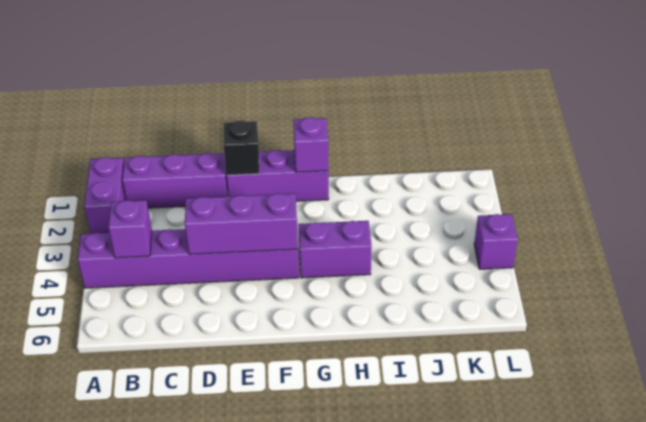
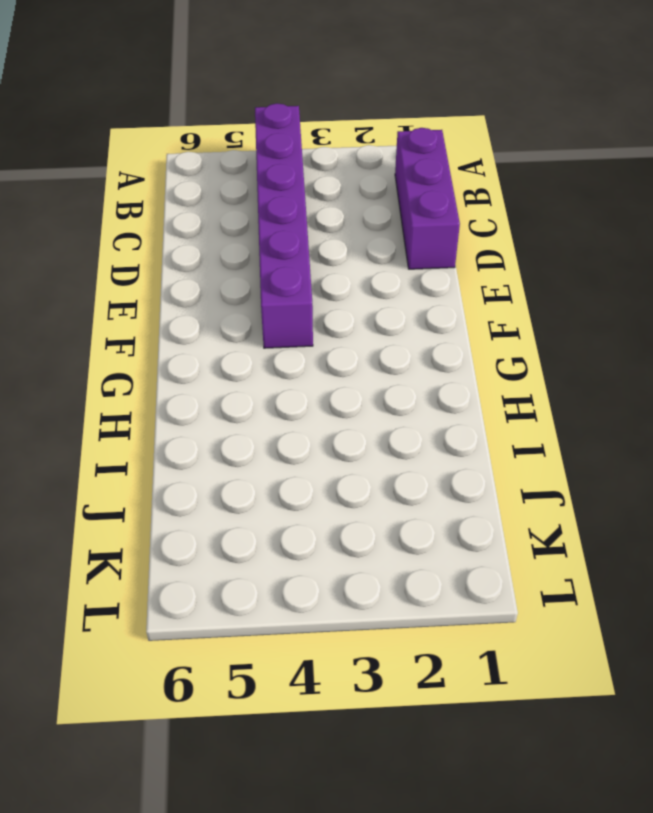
none -> purple 1x2 brick [84,157,126,234]
none -> purple 1x3 brick [227,150,329,201]

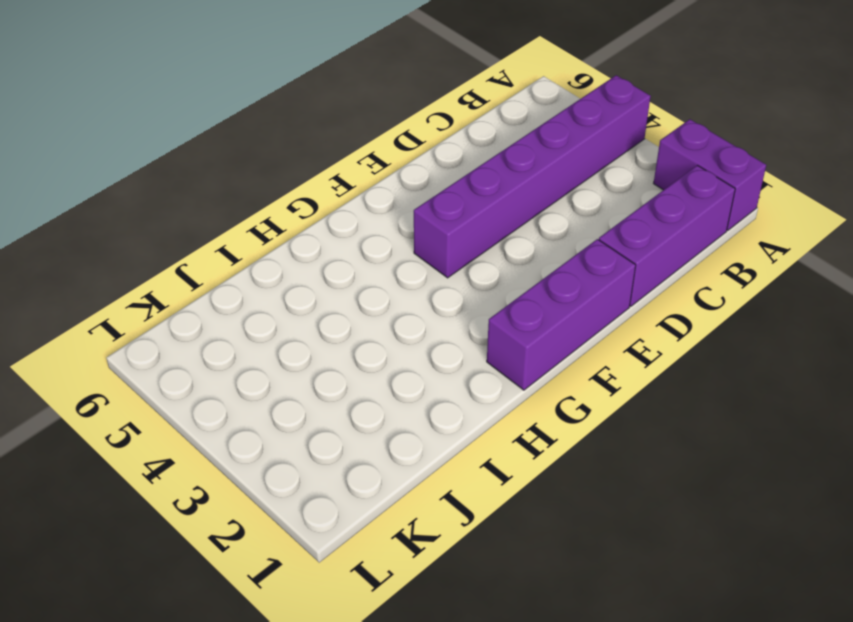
none -> purple 1x2 brick [298,221,372,278]
none -> purple 1x1 brick [474,214,518,269]

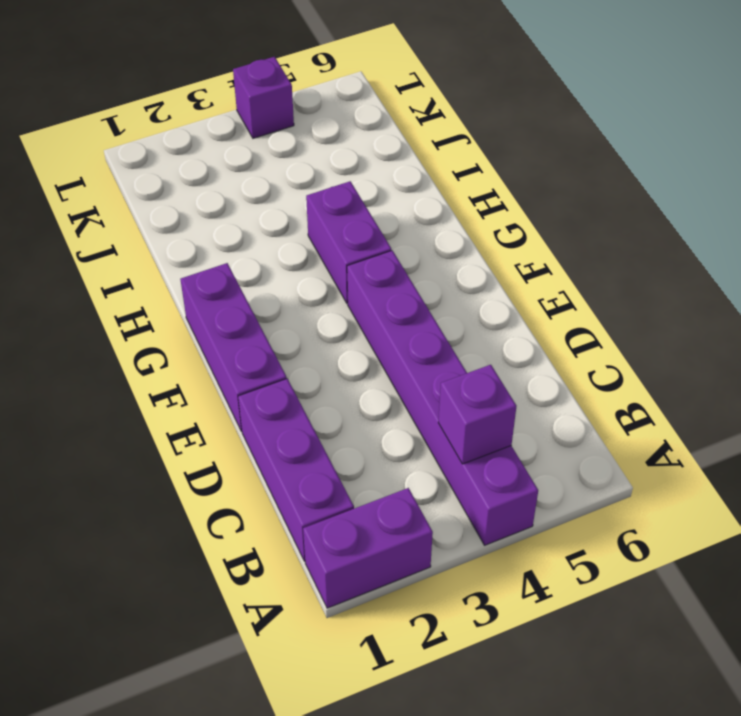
none -> purple 1x3 brick [185,193,298,254]
none -> black 1x1 brick [224,120,259,175]

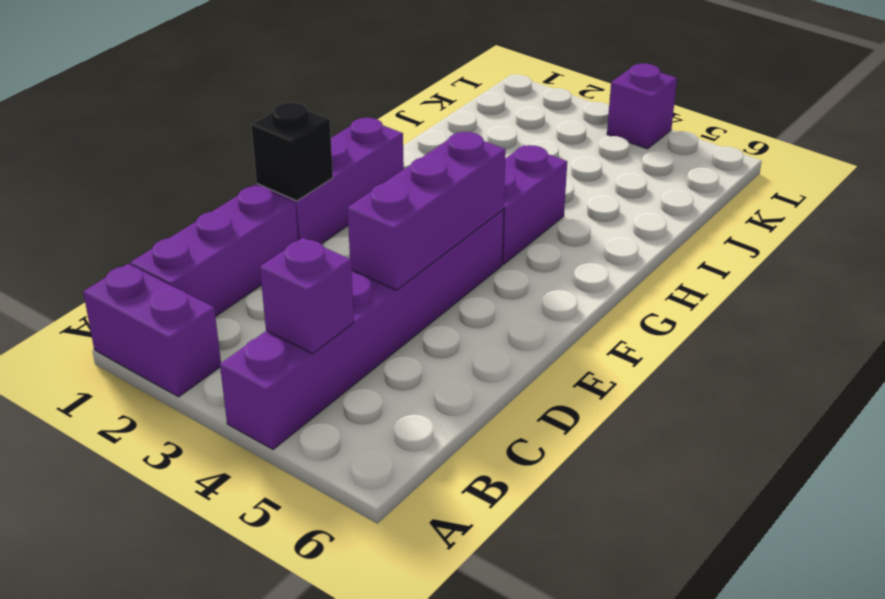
none -> purple 1x1 brick [293,117,329,172]

